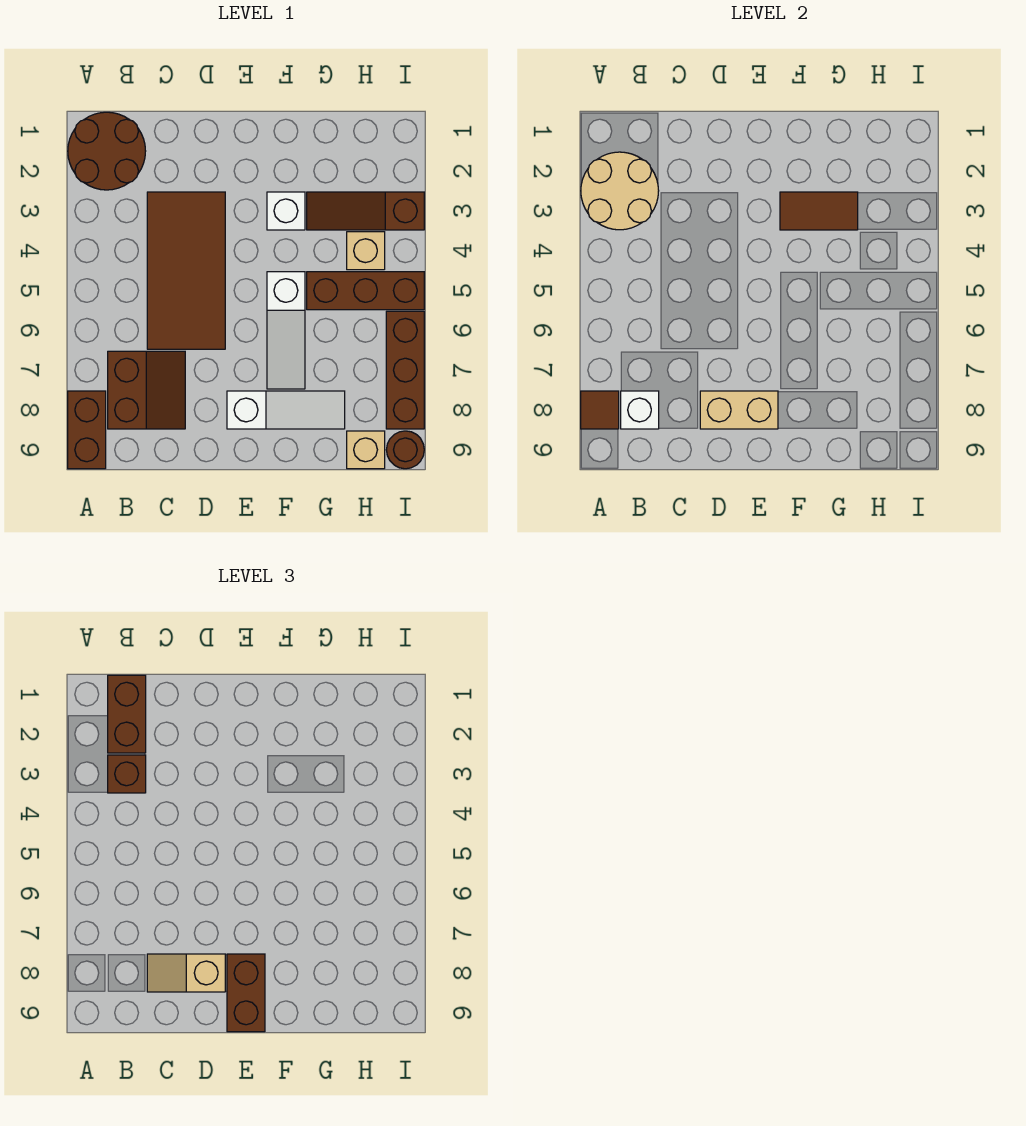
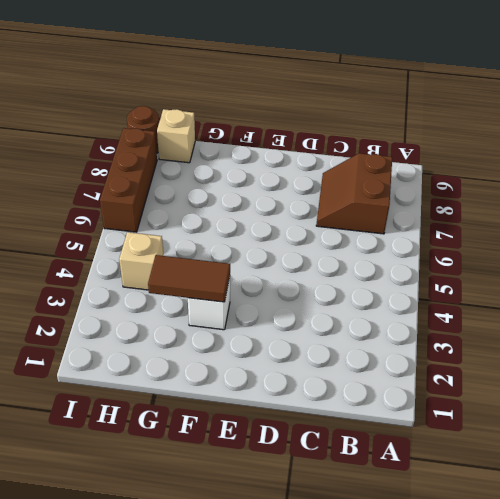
none -> brown 2x2 round brick [68,112,146,190]
none -> brown 1x2 brick [68,391,106,469]
none -> brown 2x4 tile [147,192,225,349]

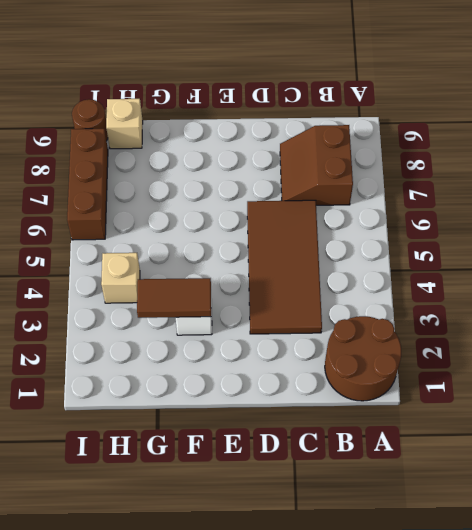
none -> brown 1x2 brick [68,391,106,469]
none -> white 1x3 slope [227,391,345,429]
none -> white 1x3 slope [267,272,305,389]

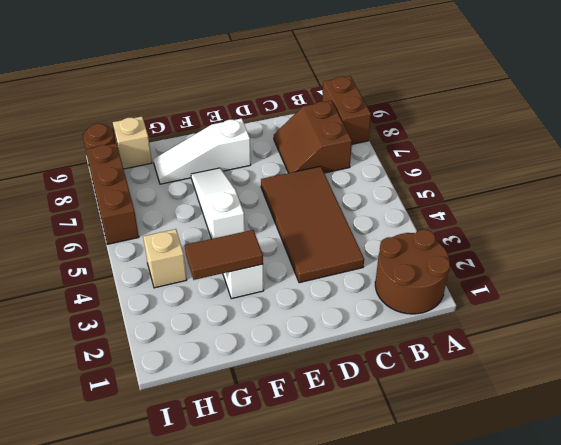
none -> brown 1x3 slope [307,192,424,230]
none -> brown 1x3 brick [307,272,424,310]
none -> tan 2x2 round brick [581,152,659,230]

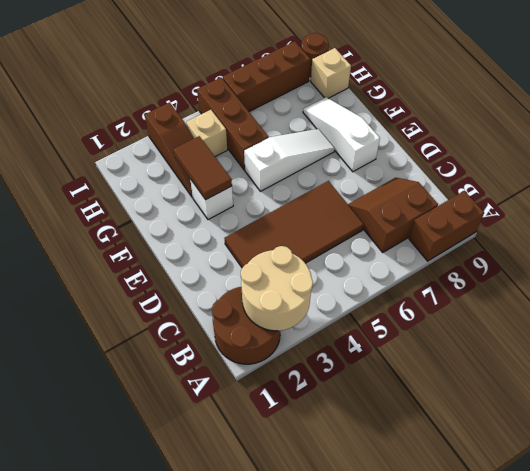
none -> brown 1x1 tile [581,391,619,429]
none -> white 1x1 brick [621,391,659,429]
none -> tan 1x2 brick [700,391,778,429]

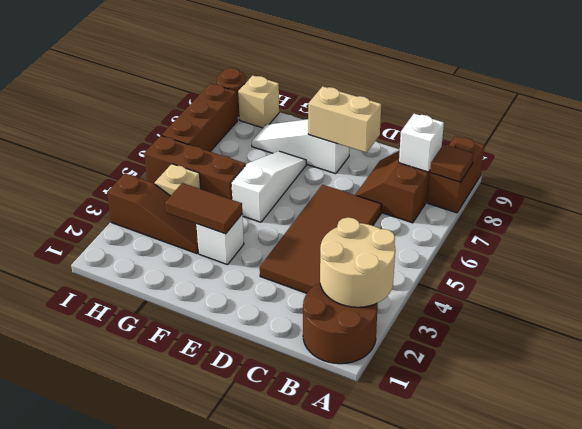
none -> brown 1x2 brick [108,675,146,753]
none -> brown 1x1 brick [108,755,146,793]
none -> tan 1x2 slope [147,954,225,992]

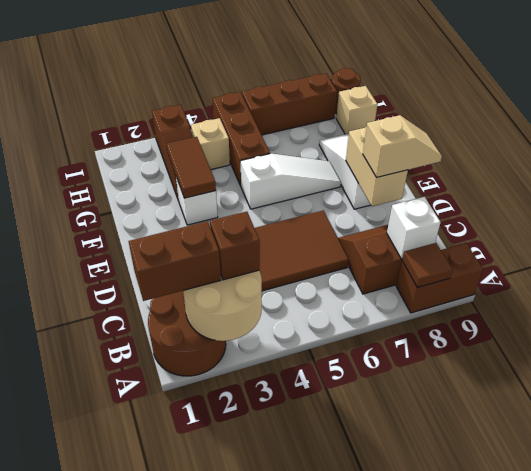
tan 1x2 slope [363,115,442,177] -> tan 1x2 slope turned to [147,954,225,992]
none -> brown 1x2 brick [227,954,265,1032]

